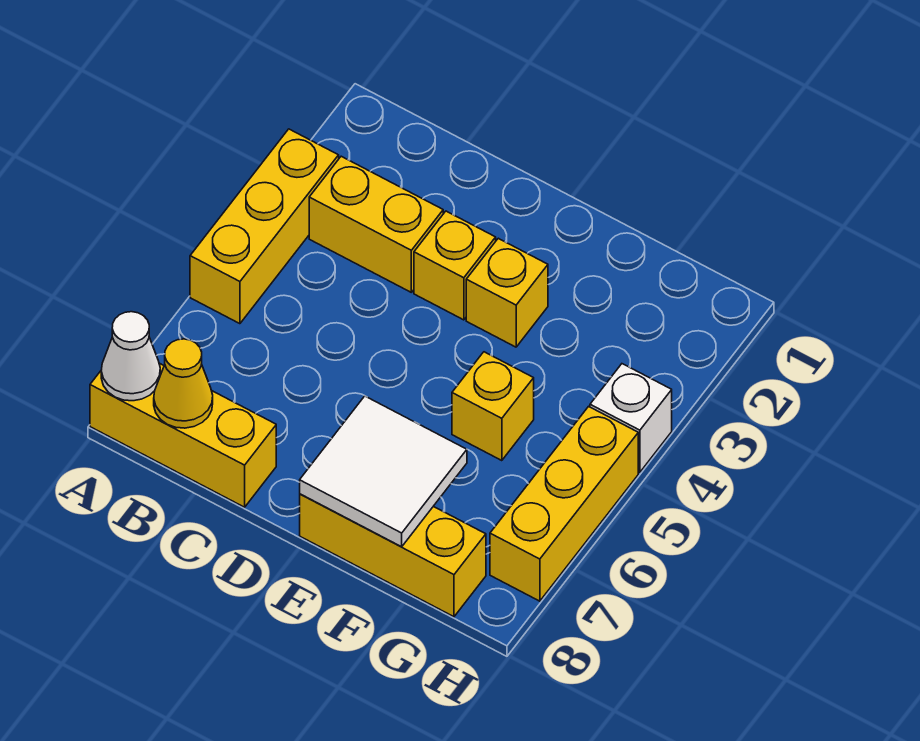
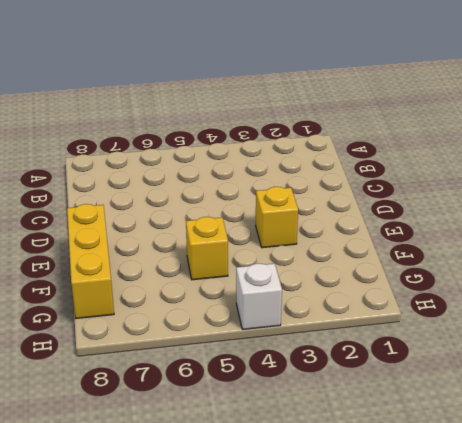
none -> yellow 1x3 brick [190,129,339,324]
none -> yellow 1x3 brick [90,363,276,507]
none -> yellow 1x2 brick [309,156,443,292]

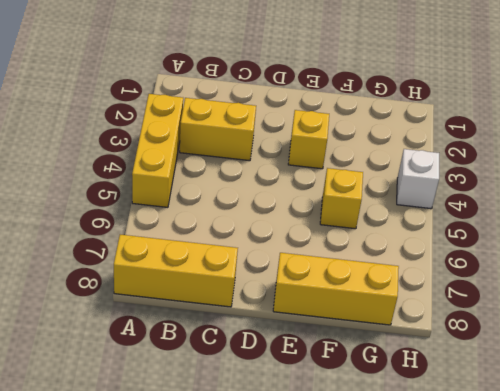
none -> yellow 1x1 brick [414,211,496,320]
none -> yellow 1x3 brick [490,406,638,601]
none -> white 1x1 cone [101,312,160,401]

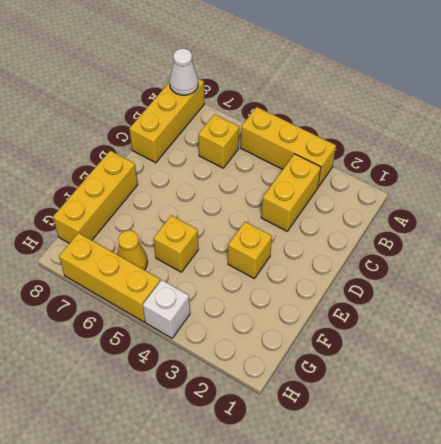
yellow 1x1 brick [198,114,239,168] -> yellow 1x1 brick moved to [414,211,496,320]
yellow 1x1 cone [117,230,148,270] -> yellow 1x1 cone moved to [154,339,213,428]
none -> white 2x2 tile [300,396,467,547]

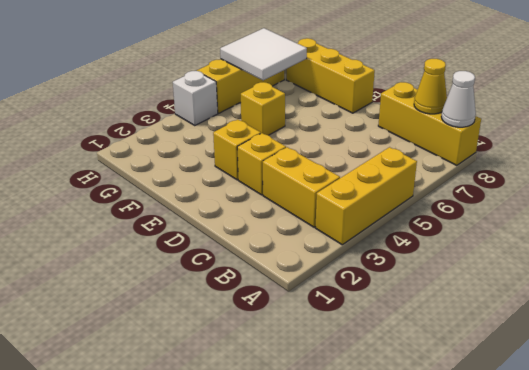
white 2x2 tile [220,28,307,80] -> white 2x2 tile moved to [300,396,467,547]

